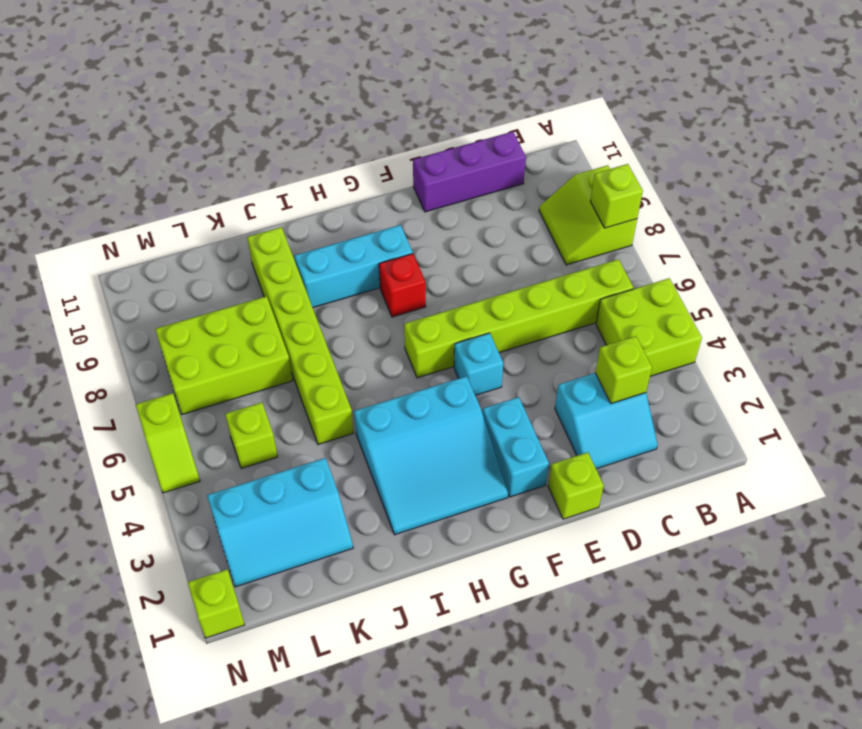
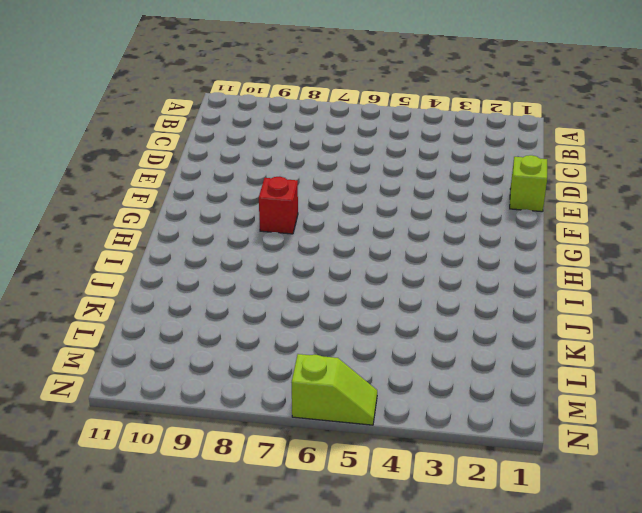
none -> lime 2x2 brick [596,278,702,376]
none -> lime 2x2 slope [539,165,637,265]
none -> lime 1x6 brick [404,259,633,378]

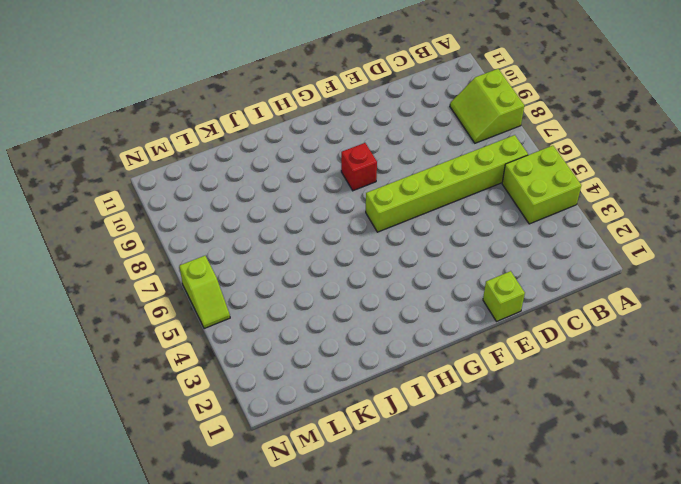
none -> cyan 2x2 slope [555,373,658,469]
none -> purple 1x3 brick [413,132,526,212]
none -> cyan 1x2 brick [483,397,549,497]

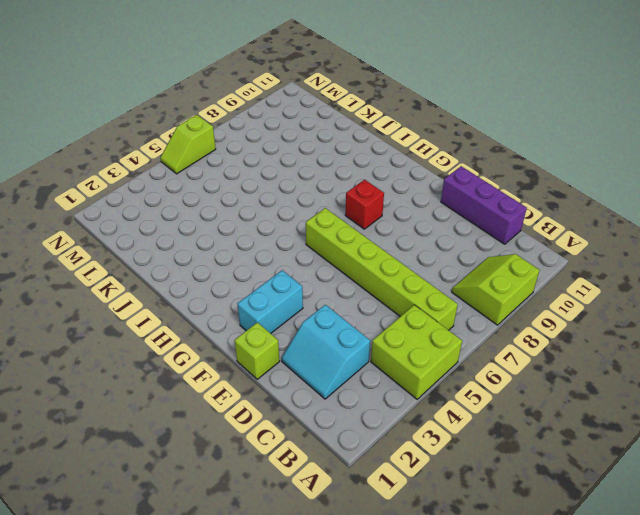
none -> cyan 1x1 brick [454,333,503,395]
none -> cyan 3x3 slope [354,376,508,535]
none -> cyan 1x3 brick [295,225,413,308]

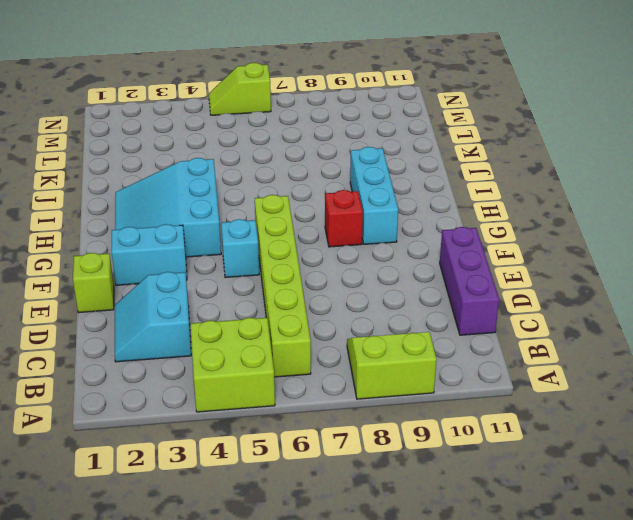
none -> lime 1x6 brick [247,227,354,444]
none -> cyan 2x3 slope [207,458,353,587]
none -> lime 2x3 brick [155,296,293,414]

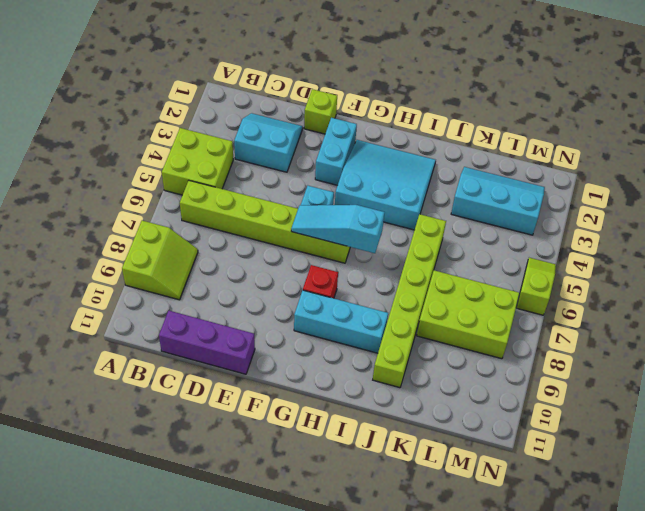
cyan 1x3 slope [291,205,385,253] -> none
none -> lime 1x1 brick [225,403,278,468]
none -> lime 1x1 brick [188,569,245,638]
none -> lime 1x1 brick [590,164,643,228]

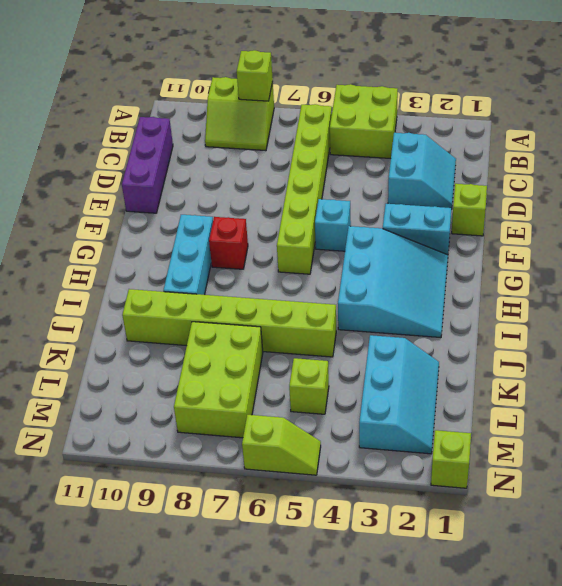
none -> lime 1x1 brick [595,336,652,404]

